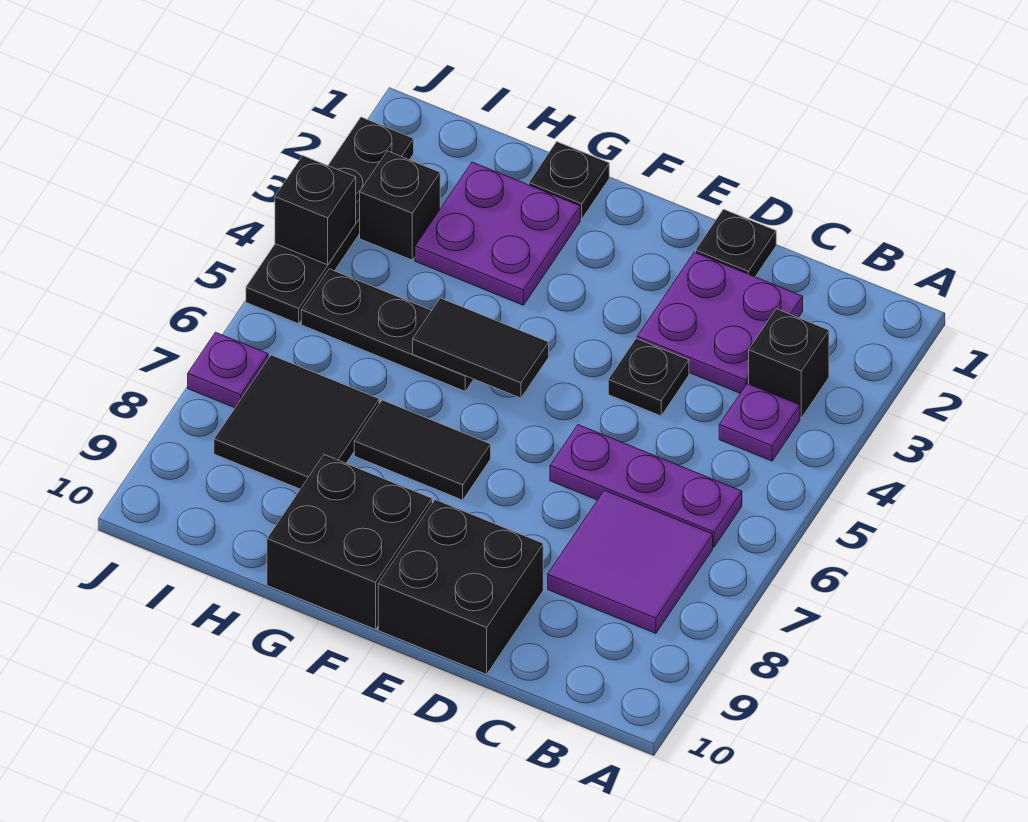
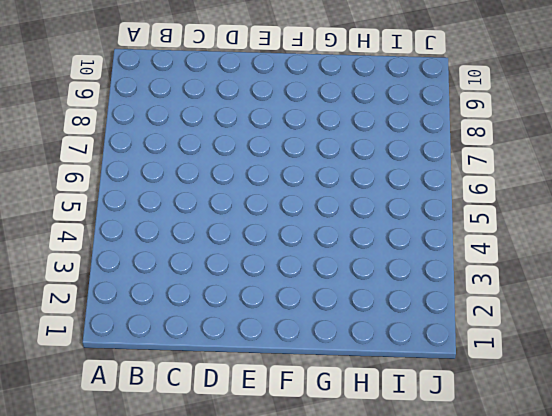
none -> black 1x1 brick [749,309,829,418]
none -> purple 1x1 plate [719,384,800,461]
none -> purple 1x3 plate [550,425,742,547]

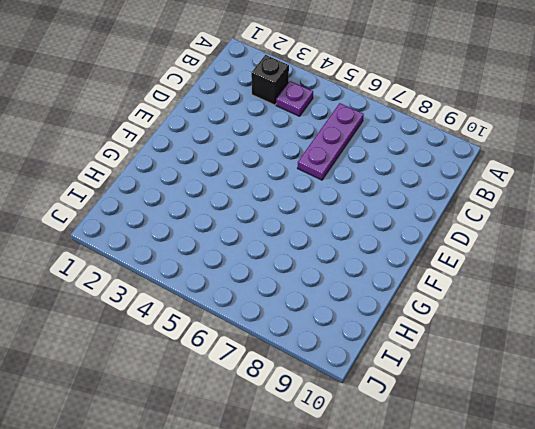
none -> purple 2x2 tile [548,490,713,633]
none -> purple 2x2 plate [637,252,803,393]
none -> black 1x1 plate [696,209,776,277]

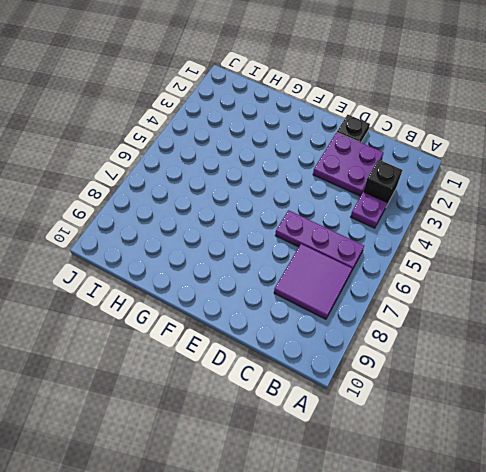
none -> black 1x1 plate [608,339,689,416]
none -> black 2x2 brick [378,500,543,674]
none -> black 1x2 tile [354,400,491,500]

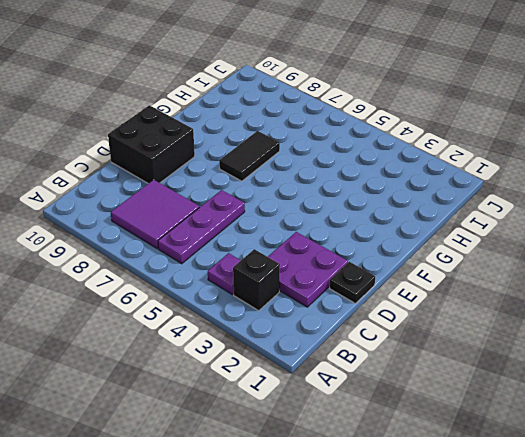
none -> black 1x1 plate [608,339,689,416]
none -> black 2x2 brick [267,455,432,629]
none -> black 1x1 plate [529,142,609,219]

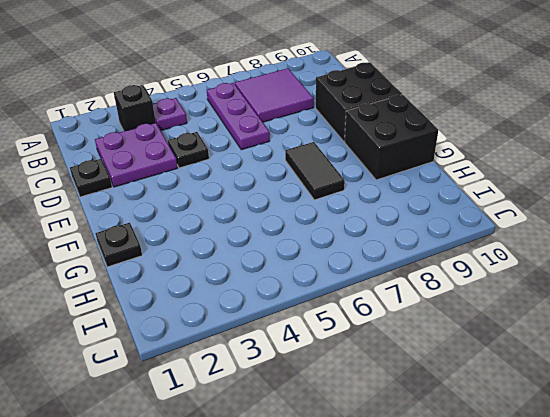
none -> purple 2x2 plate [415,162,580,305]
none -> black 1x3 plate [301,269,474,391]
none -> black 2x2 tile [214,355,379,489]

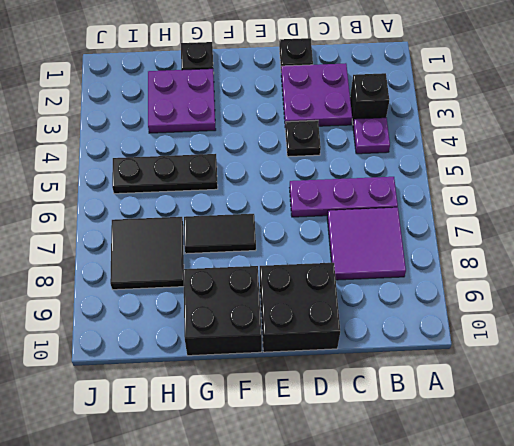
none -> black 1x1 brick [360,151,440,260]
none -> black 1x4 plate [246,117,414,324]
none -> purple 1x1 plate [188,332,268,408]

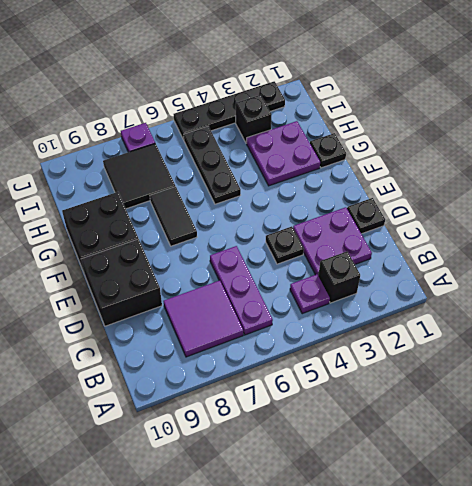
none -> black 1x2 tile [413,298,549,398]
none -> black 1x1 brick [275,156,356,265]

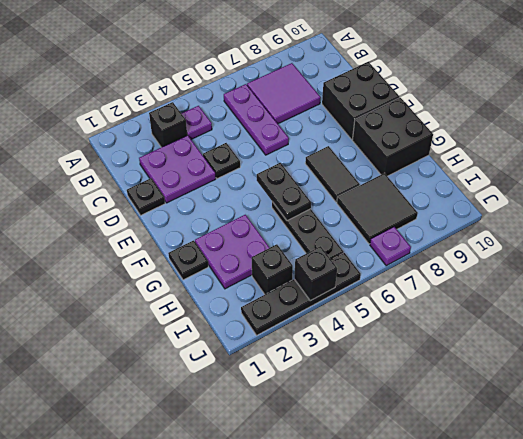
black 1x2 plate [257,163,311,221] -> black 1x2 tile [413,298,549,398]

